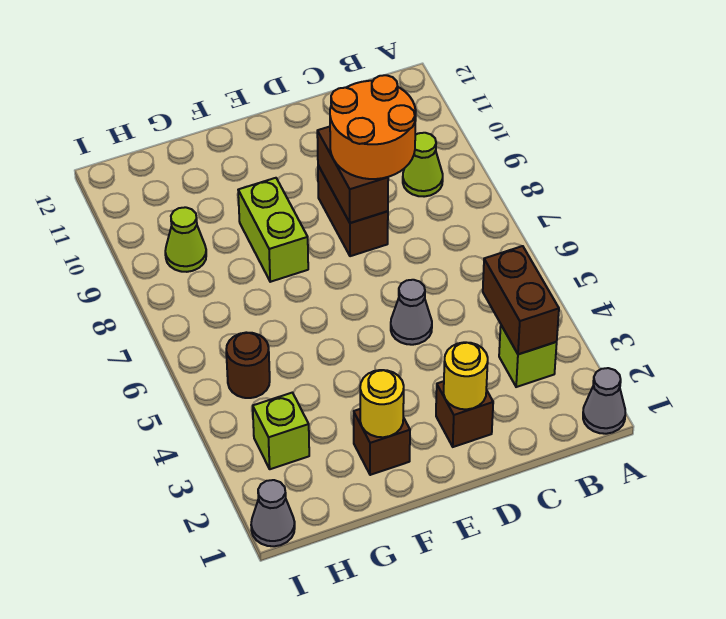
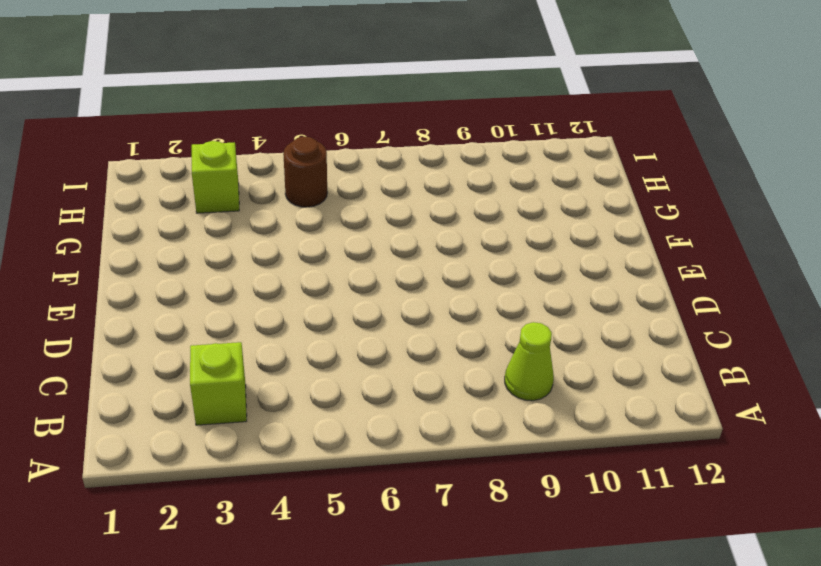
none -> grey 1x1 cone [583,368,625,434]
none -> brown 1x1 brick [436,381,493,447]
none -> grey 1x1 cone [391,280,432,345]

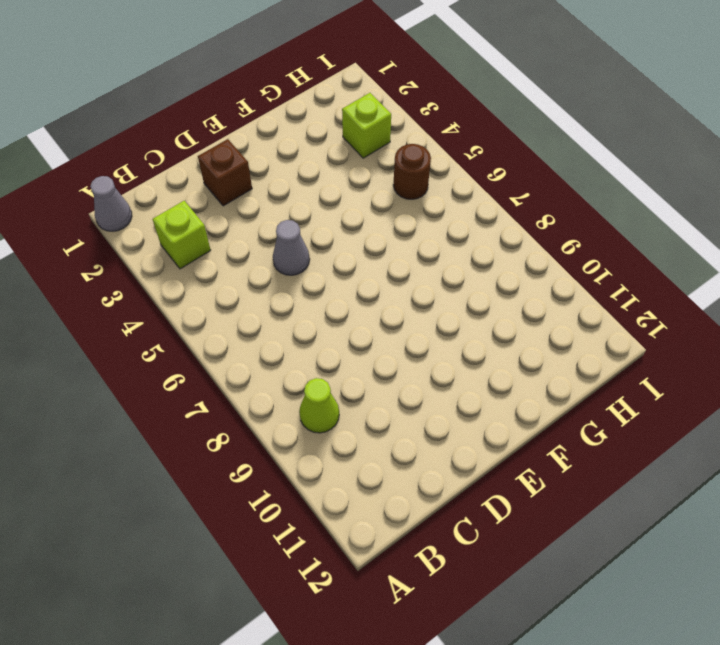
none -> brown 1x2 brick [318,166,388,256]
none -> brown 1x1 brick [354,409,410,475]
none -> lime 1x2 brick [238,178,308,282]

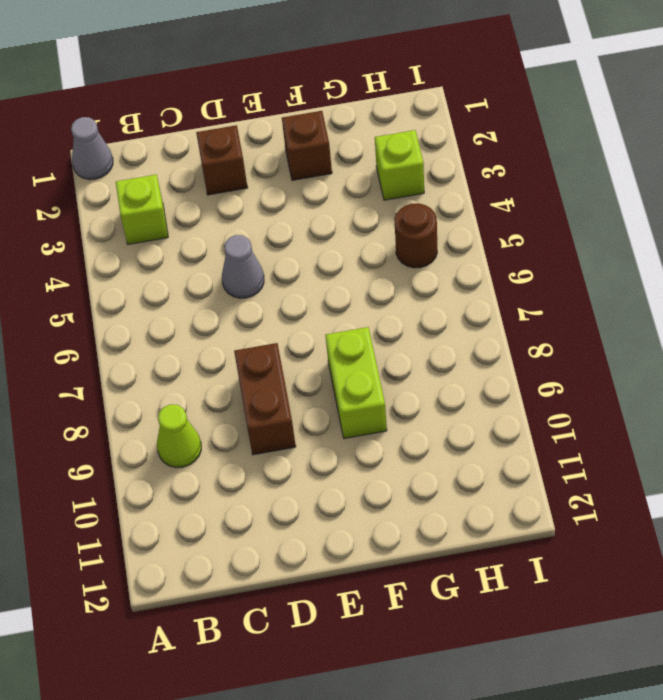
none -> lime 1x1 cone [165,207,206,272]
none -> grey 1x1 cone [251,480,295,546]
none -> brown 1x2 brick [483,246,559,354]

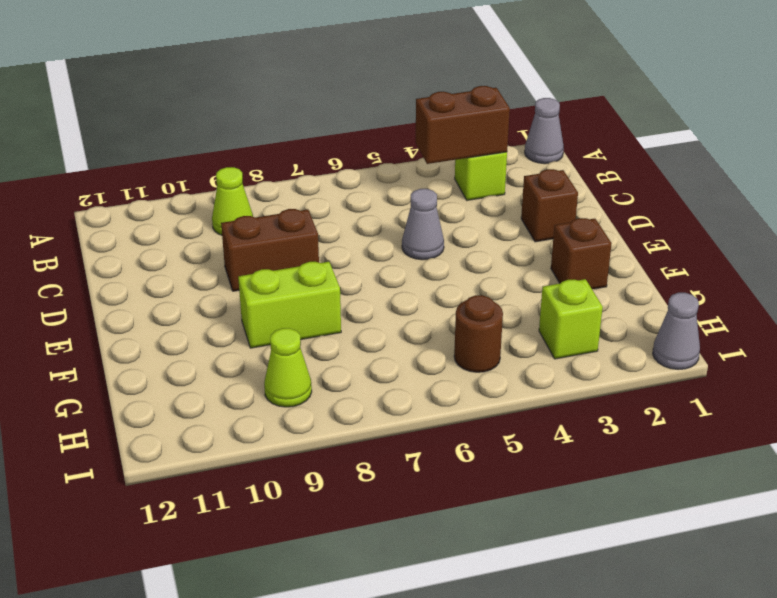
none -> yellow 1x1 round brick [444,342,488,409]
none -> brown 1x2 brick [317,127,388,223]
none -> yellow 1x1 round brick [360,370,404,437]

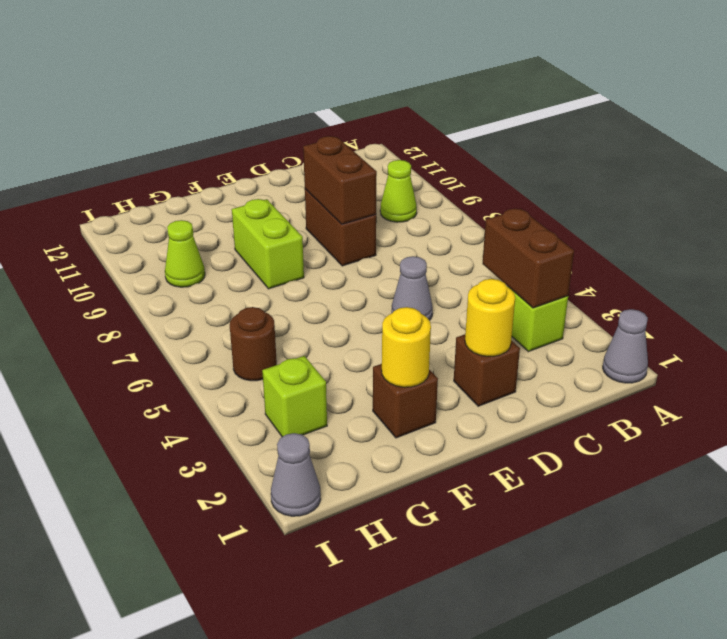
none -> orange 2x2 round brick [330,75,416,179]

